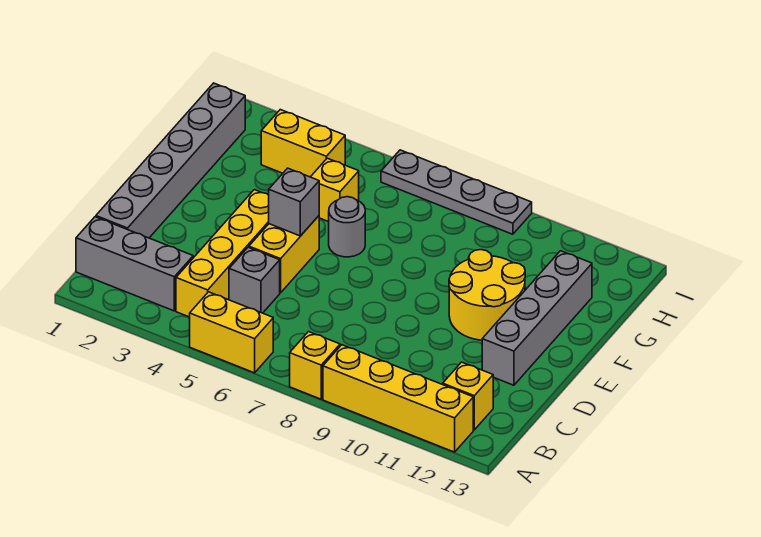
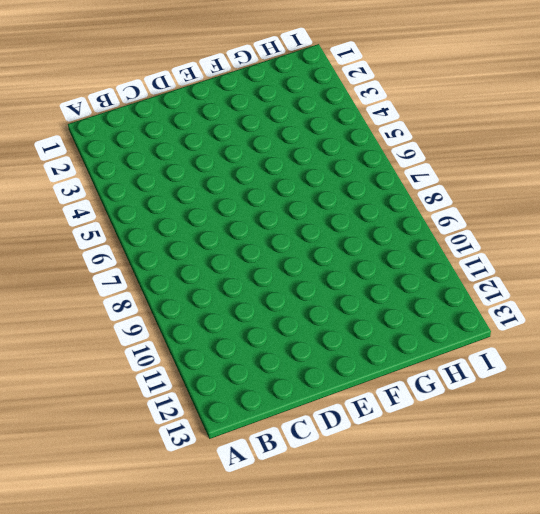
none -> yellow 1x2 brick [190,292,273,373]
none -> yellow 1x1 brick [290,332,340,399]
none -> yellow 1x4 brick [323,345,473,452]

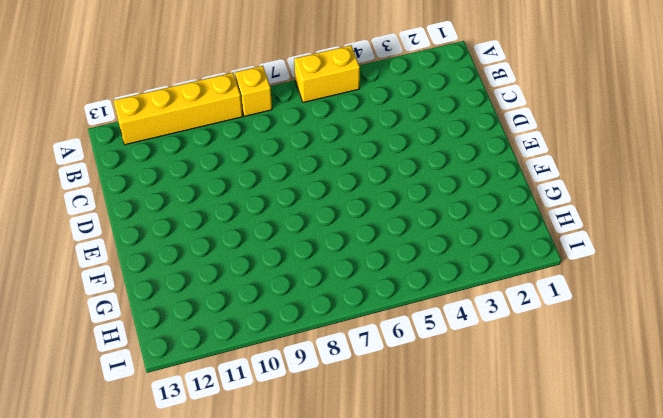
none -> grey 1x3 brick [76,217,193,311]
none -> yellow 1x4 brick [176,190,269,317]
none -> yellow 1x1 brick [443,362,493,430]

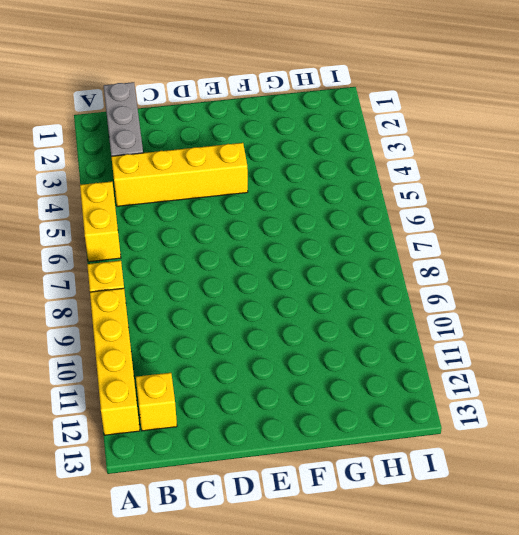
none -> grey 1x6 brick [96,83,245,238]
none -> grey 1x1 brick [229,247,280,313]
none -> yellow 1x2 brick [249,216,319,293]

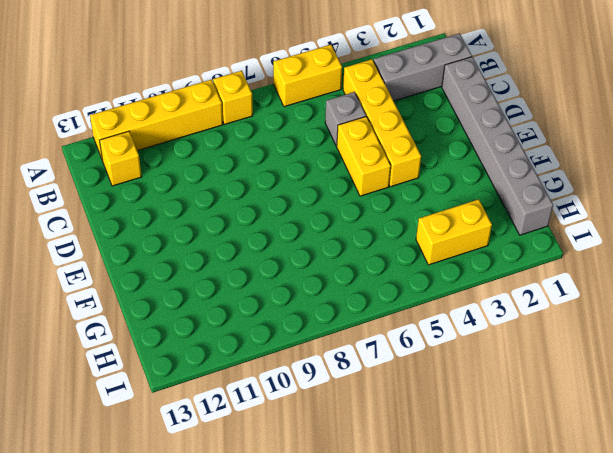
none -> grey 1x4 brick [482,251,592,385]
none -> yellow 2x2 round brick [449,250,525,340]
none -> grey 1x1 round brick [329,197,365,257]

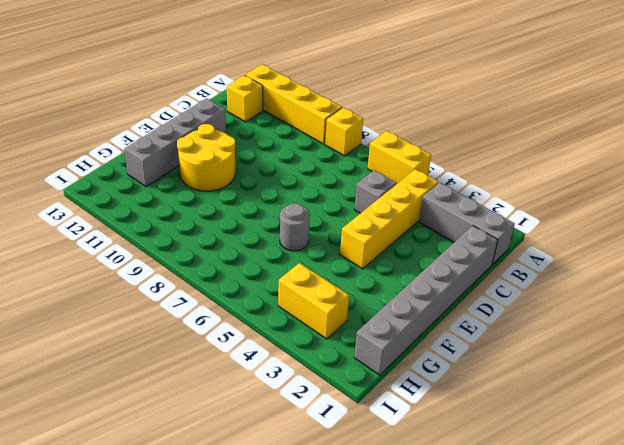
none -> yellow 1x2 brick [249,216,319,293]
none -> yellow 1x1 brick [311,158,359,222]
none -> grey 1x4 plate [381,150,532,234]

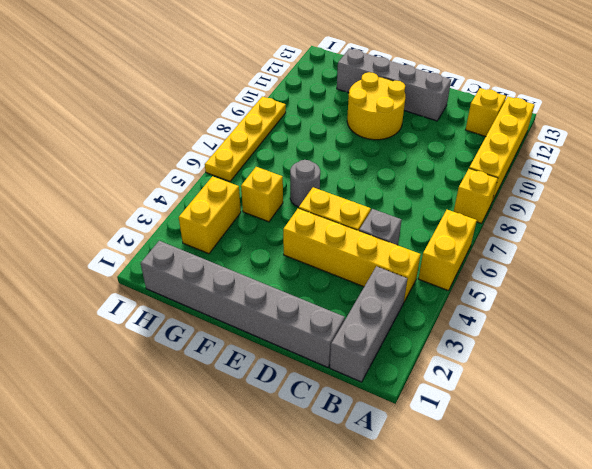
yellow 1x4 plate [205,96,286,181] -> grey 1x4 plate [381,150,532,234]
none -> grey 1x1 brick [269,168,319,236]

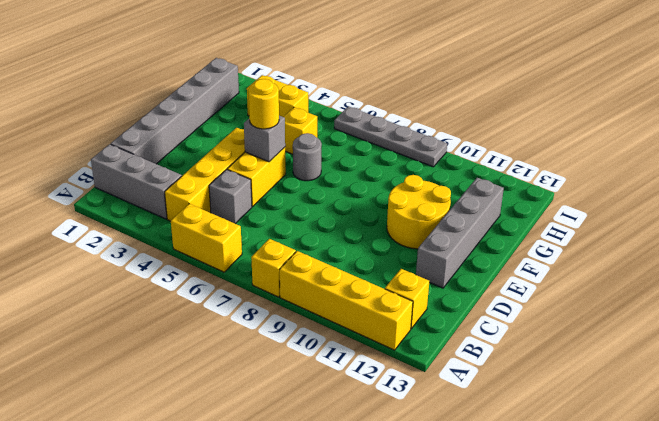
yellow 1x1 round brick [248,79,279,129] -> none

